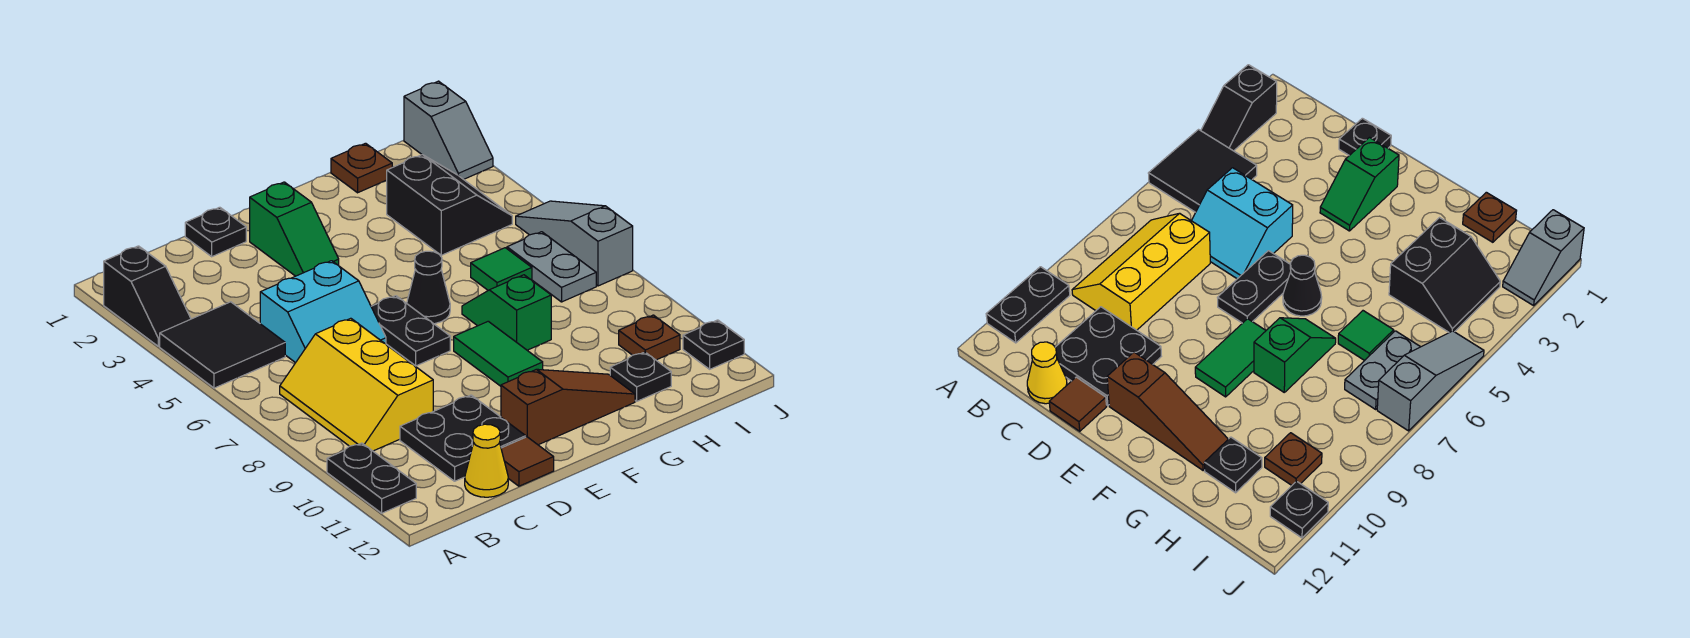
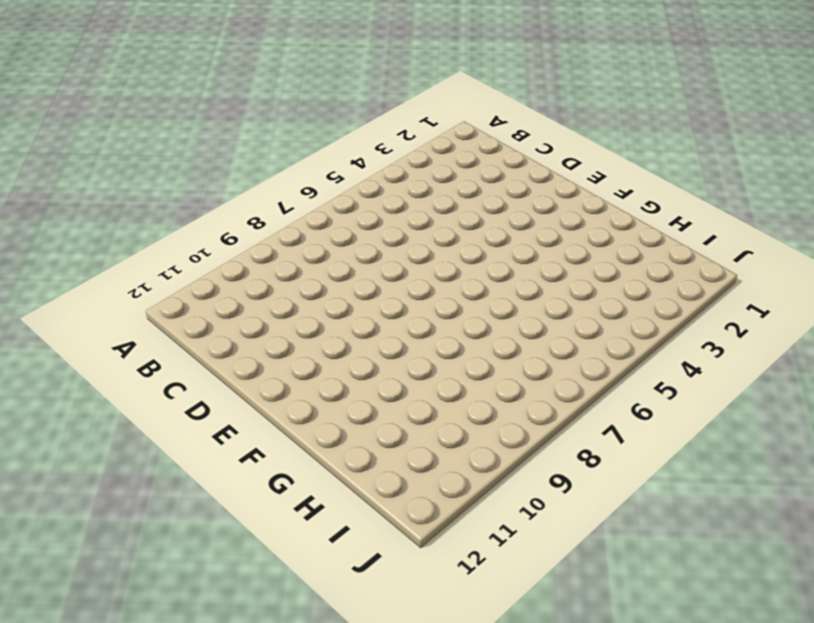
none -> black 1x2 slope [104,246,191,346]
none -> black 2x2 tile [160,302,285,388]
none -> black 1x2 plate [327,443,416,513]

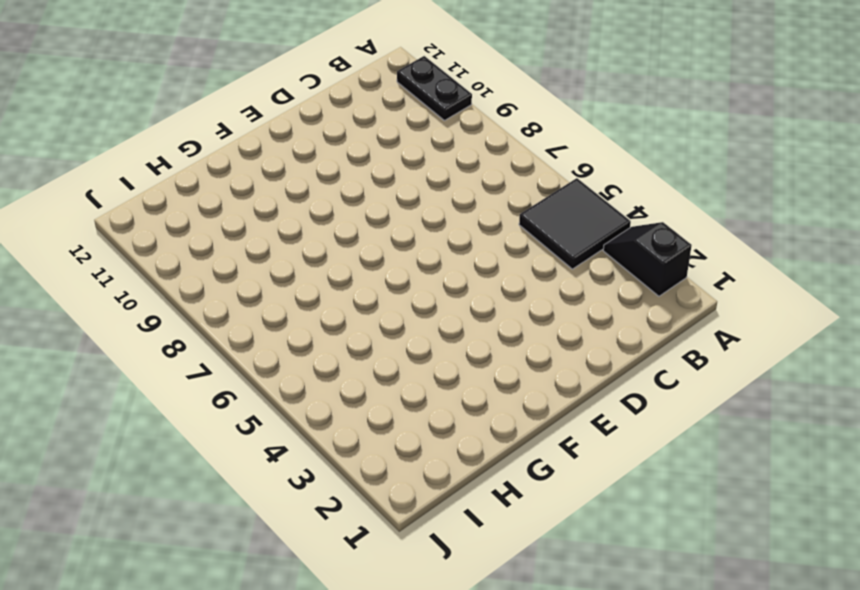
none -> yellow 2x3 slope [280,318,433,451]
none -> cyan 2x2 slope [260,261,386,363]
none -> black 2x2 plate [400,395,526,481]

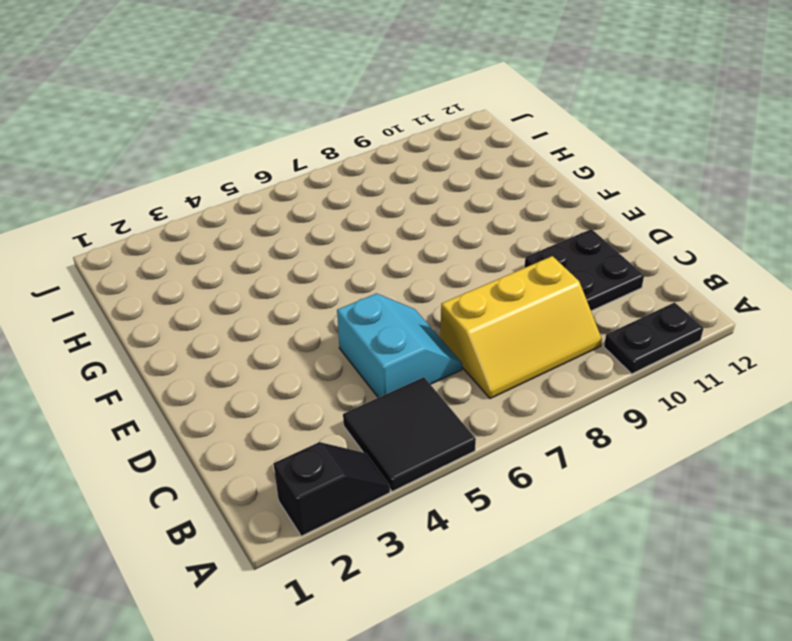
none -> yellow 1x1 cone [465,424,508,497]
none -> black 1x1 plate [185,207,246,257]
none -> brown 1x1 tile [501,437,554,486]

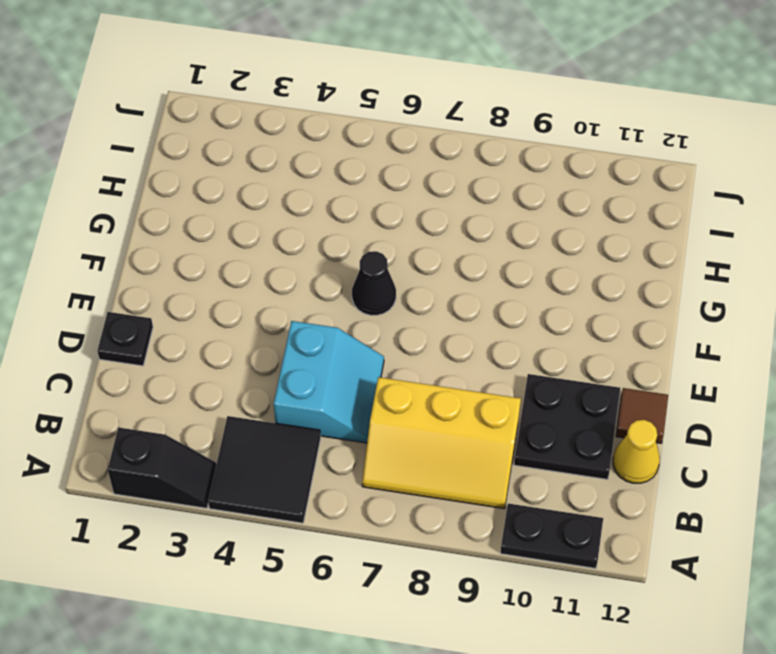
none -> green 1x2 slope [250,182,339,276]
none -> black 1x2 plate [371,296,450,366]
none -> brown 1x3 slope [501,369,635,445]

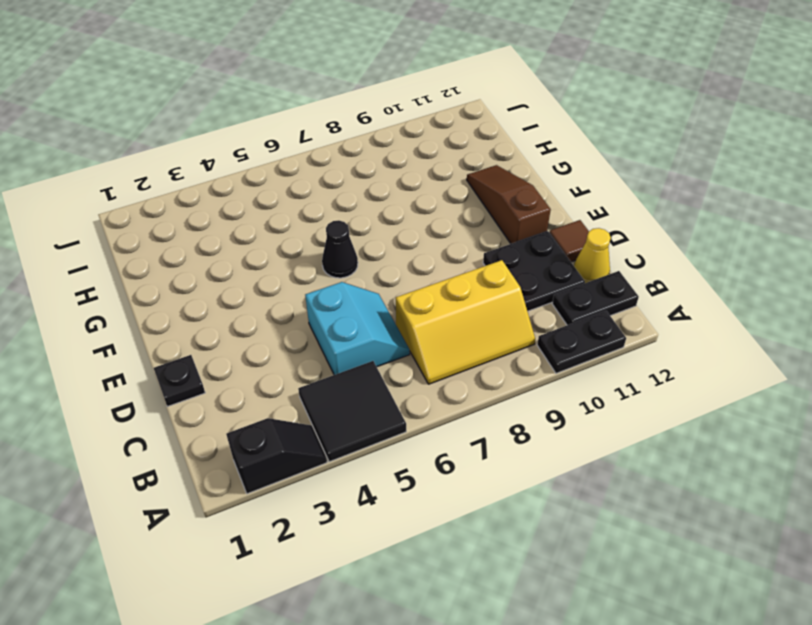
black 1x2 plate [552,271,639,325] -> black 1x2 plate moved to [371,296,450,366]
none -> green 1x2 slope [250,182,339,276]
none -> green 1x2 tile [454,321,543,386]
none -> green 1x2 slope [462,275,551,350]

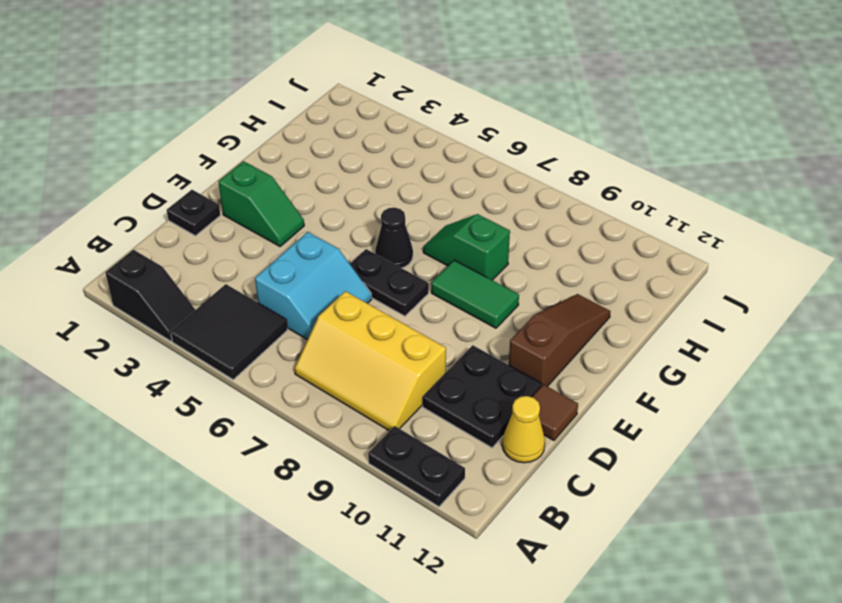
none -> brown 1x1 plate [331,143,392,193]
none -> black 2x2 slope [387,155,512,255]
none -> green 1x1 tile [471,248,532,290]

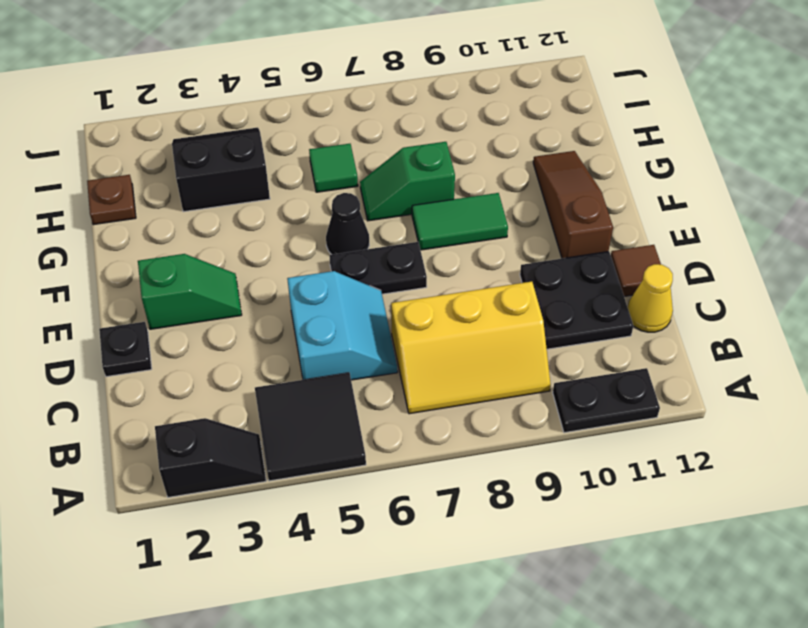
none -> black 1x1 plate [610,352,671,401]
none -> grey 1x2 plate [507,232,596,302]
none -> brown 1x1 plate [619,315,680,360]

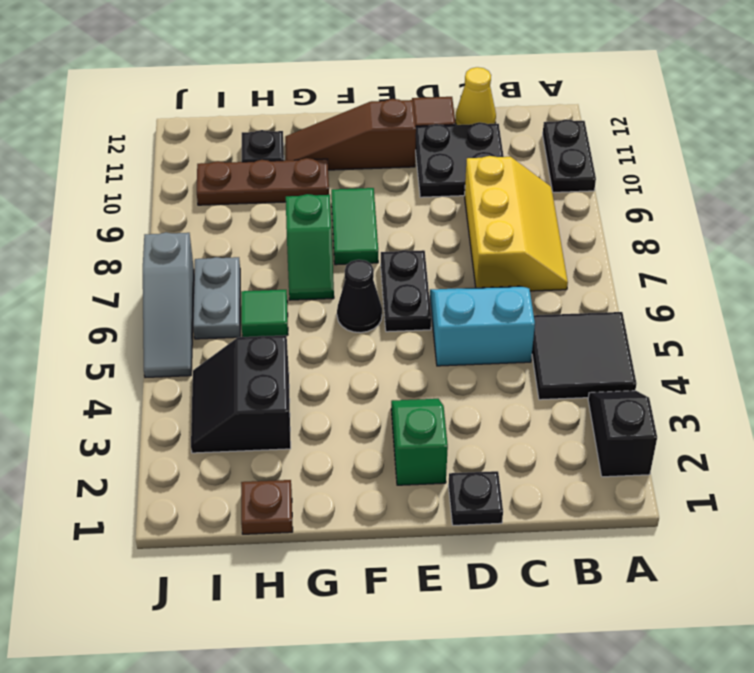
brown 1x3 plate [197,158,329,205] -> brown 1x1 plate [619,315,680,360]
none -> grey 1x2 slope [404,81,493,179]
none -> black 1x1 plate [683,320,744,369]

